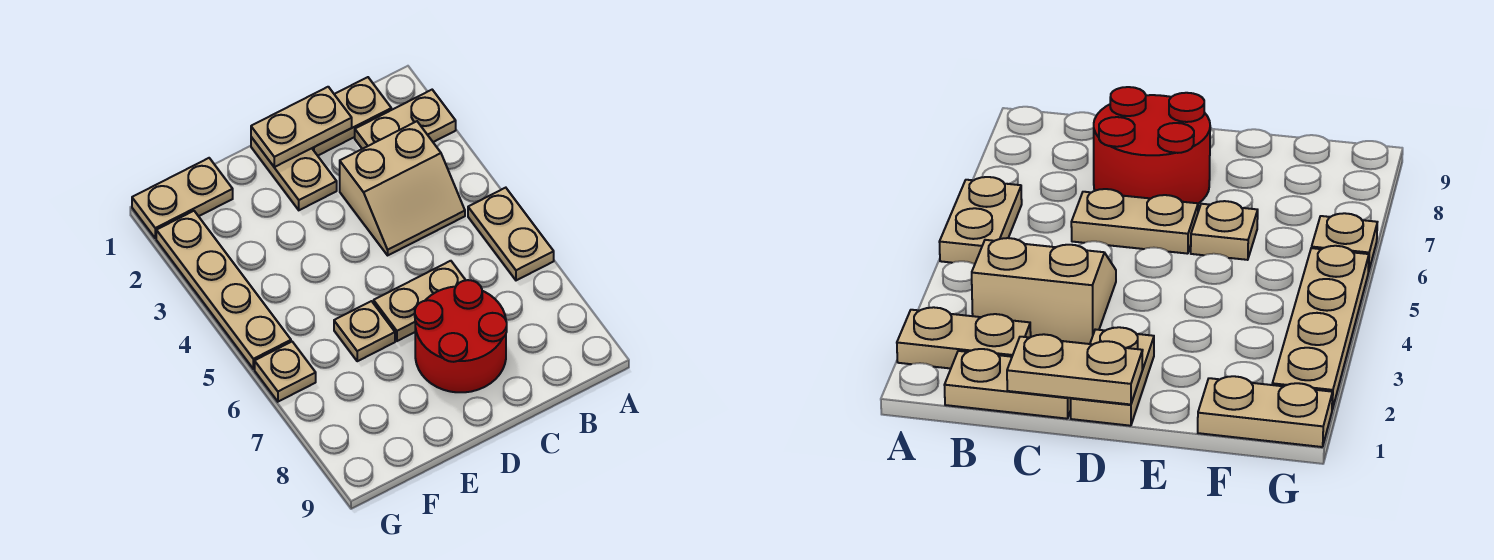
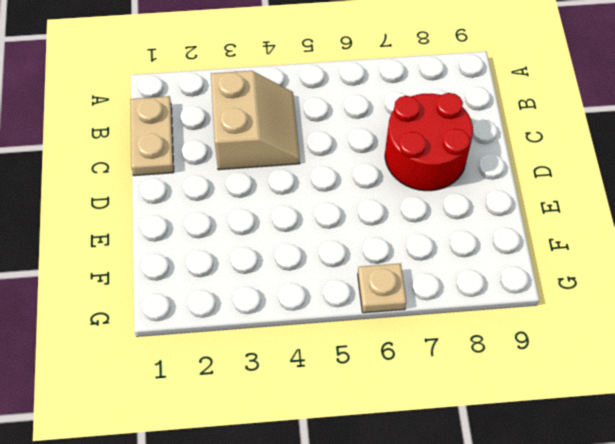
none -> tan 1x2 plate [355,90,456,149]
none -> tan 1x2 plate [468,188,554,280]
none -> tan 1x2 plate [374,261,466,341]

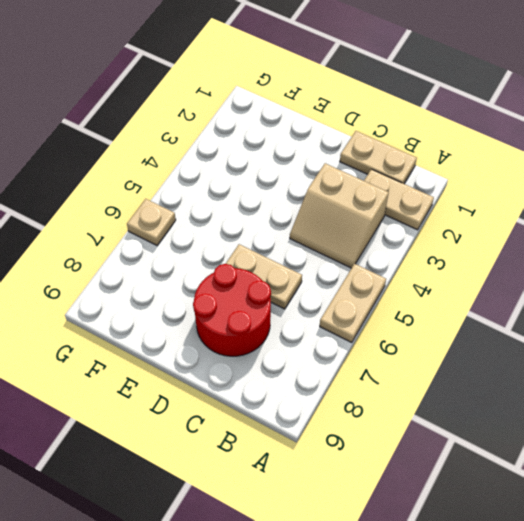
none -> tan 1x2 plate [251,137,337,210]
none -> tan 1x1 plate [334,301,395,361]
none -> tan 1x2 plate [132,158,233,238]

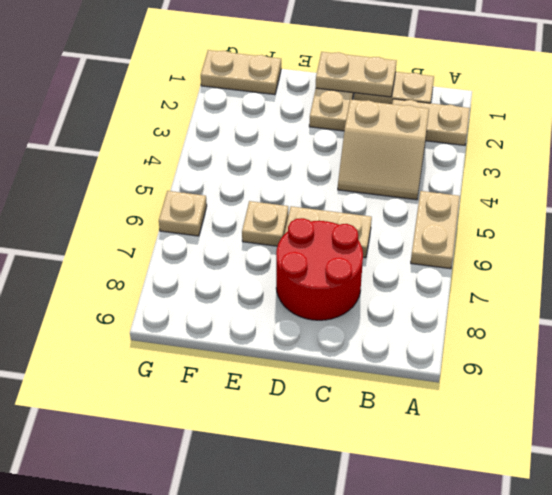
none -> tan 1x4 plate [156,211,291,369]

